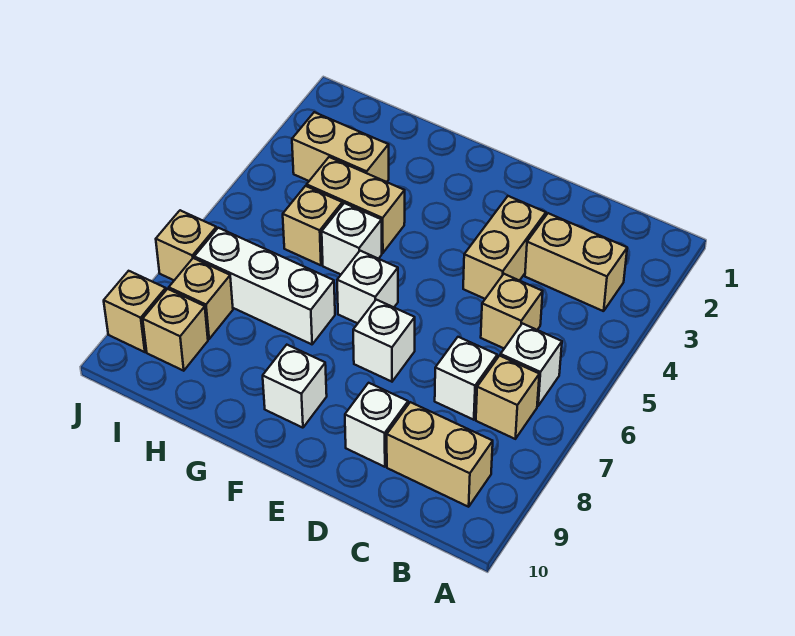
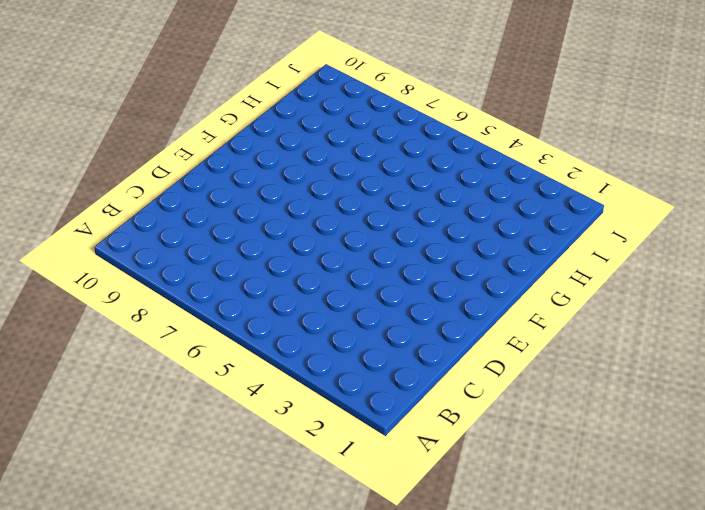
none -> tan 1x2 brick [525,213,627,311]
none -> white 1x1 brick [500,324,562,406]
none -> tan 1x1 brick [476,356,539,439]

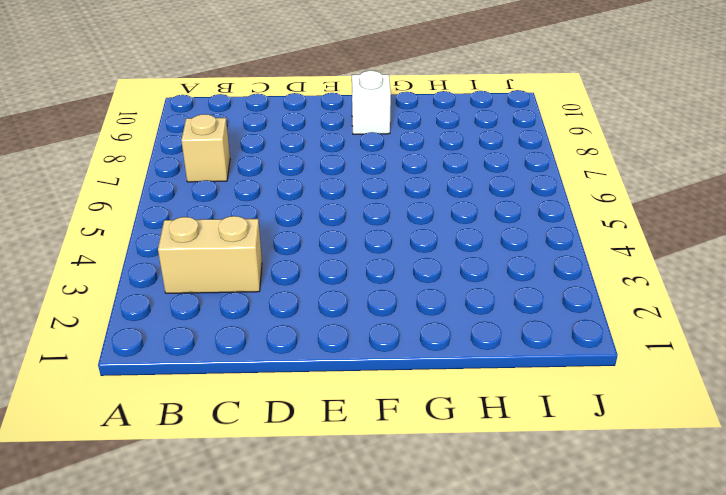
none -> white 1x1 brick [500,324,562,406]
none -> tan 1x2 brick [387,402,493,507]
none -> tan 1x1 brick [481,274,543,348]

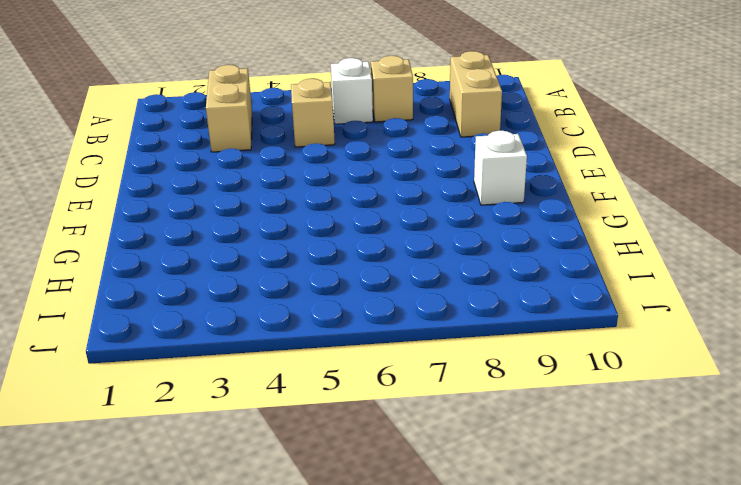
none -> white 1x1 brick [435,337,497,420]
none -> tan 1x2 brick [463,196,546,299]
none -> white 1x1 brick [345,383,408,467]

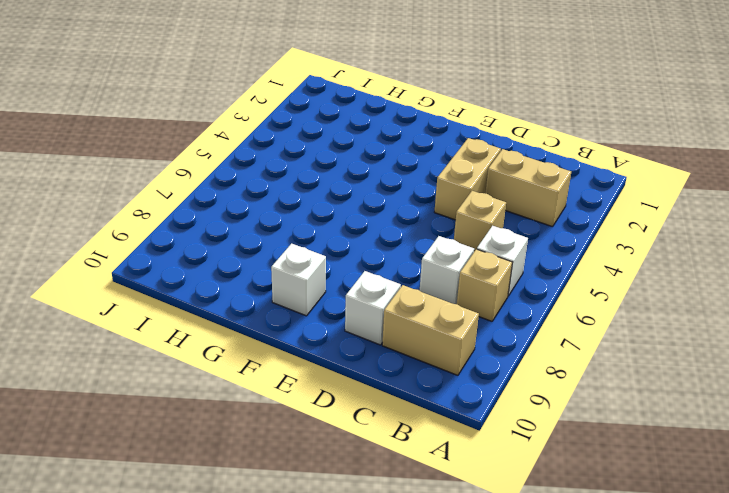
none -> white 1x1 brick [353,300,415,382]
none -> white 1x1 brick [337,251,398,323]
none -> tan 1x2 brick [307,157,405,253]

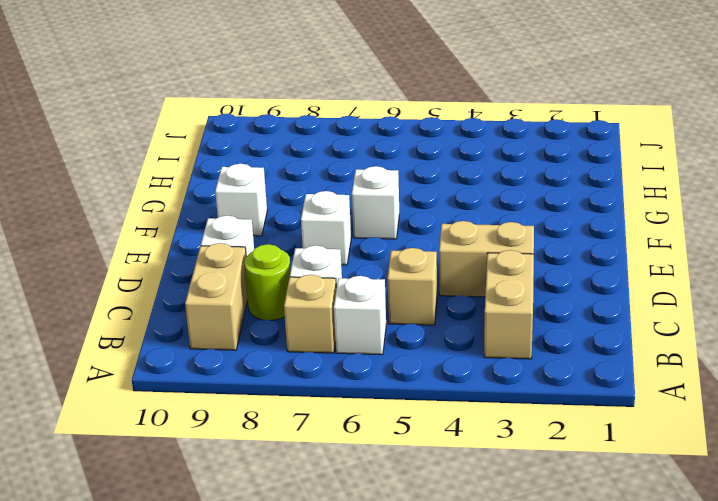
lime 1x1 round brick [245,244,291,320] -> none
none -> tan 1x2 brick [307,157,405,253]
none -> white 1x1 brick [322,203,382,274]
none -> white 1x3 brick [194,228,335,344]

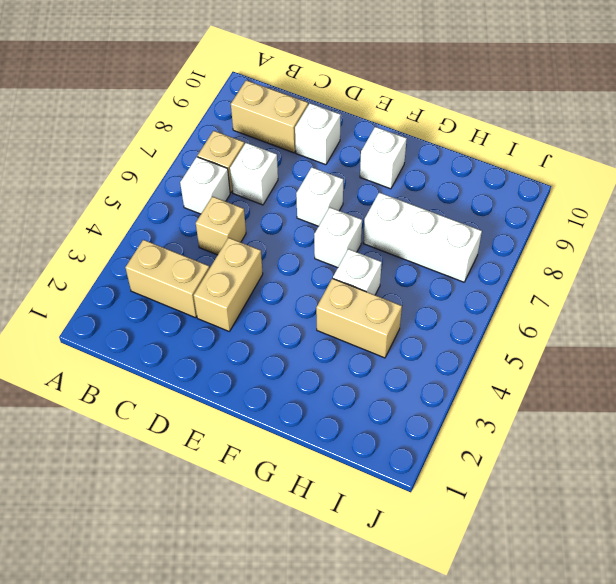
none -> tan 1x2 brick [292,112,389,182]
none -> tan 1x1 brick [283,186,342,265]
none -> tan 1x1 brick [169,258,233,339]

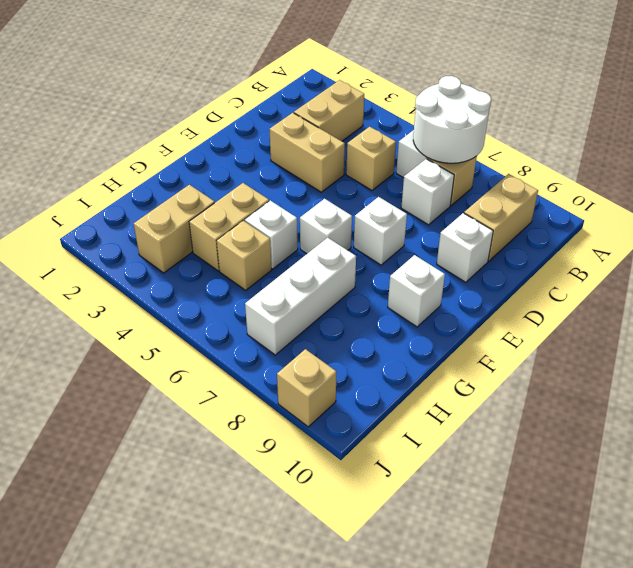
white 2x2 round brick [413,76,491,163] -> none
none -> tan 1x1 brick [169,258,233,339]
none -> tan 1x1 brick [143,289,208,371]
none -> tan 1x1 brick [156,210,217,280]

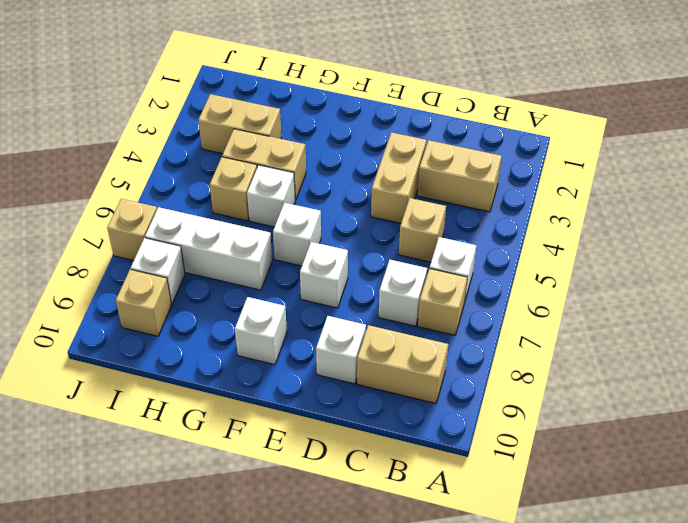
white 1x1 brick [131,238,185,304] -> tan 1x1 brick [169,258,233,339]
none -> tan 1x1 brick [104,271,166,352]

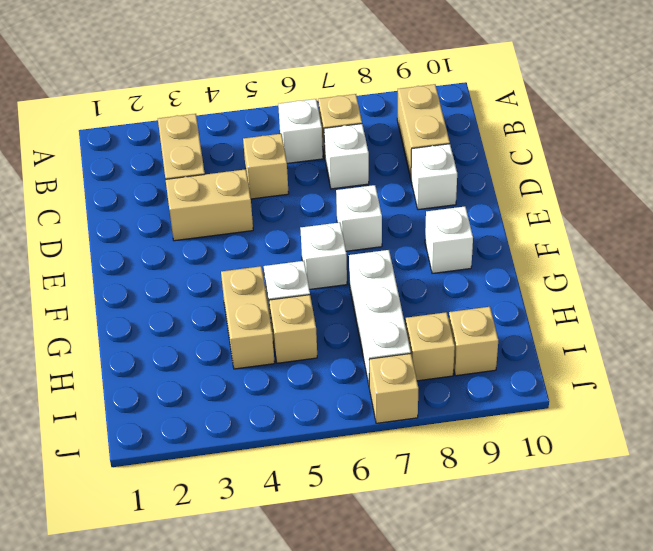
none -> tan 1x2 brick [292,112,389,182]
none -> tan 1x1 brick [104,271,166,352]

